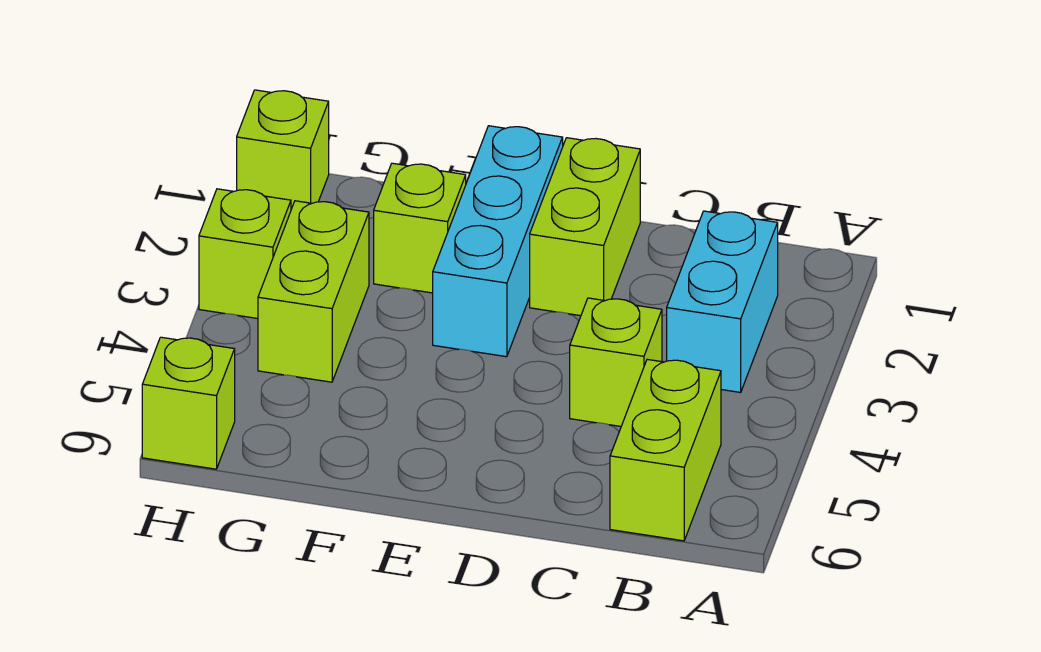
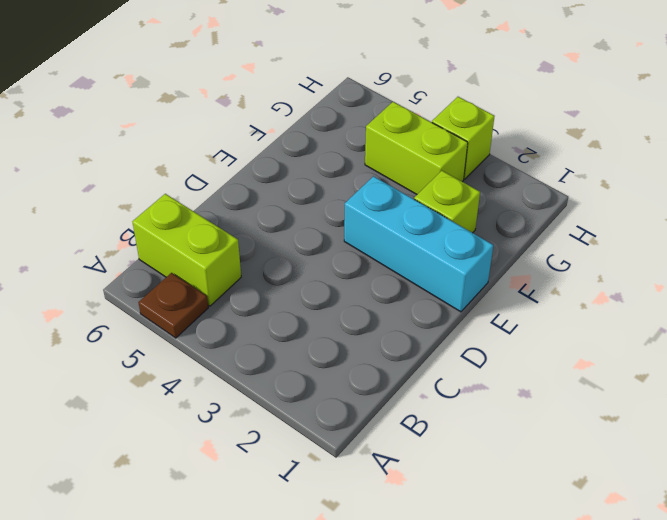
brown 1x1 plate [138,273,208,338] -> none
none -> cyan 1x2 brick [667,211,778,392]
none -> lime 1x1 brick [570,298,662,426]

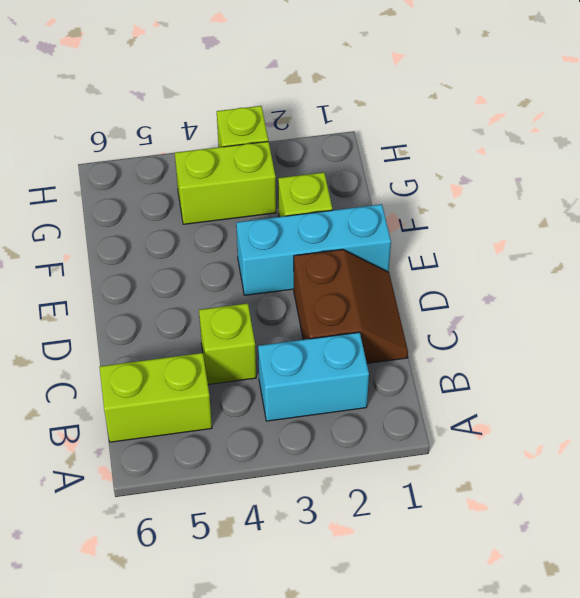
brown 2x2 slope [294,249,408,363] -> lime 1x2 brick [530,138,640,316]
none -> lime 1x1 brick [237,90,329,209]
none -> lime 1x1 brick [142,337,235,469]

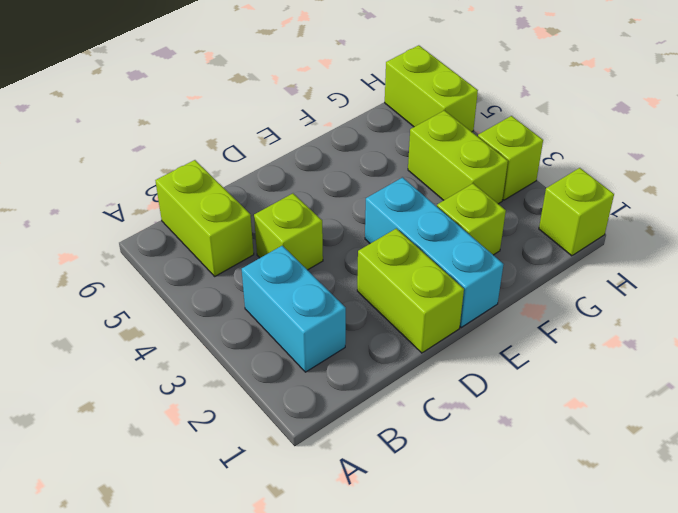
lime 1x2 brick [385,45,478,132] -> lime 1x1 brick [142,337,235,469]

